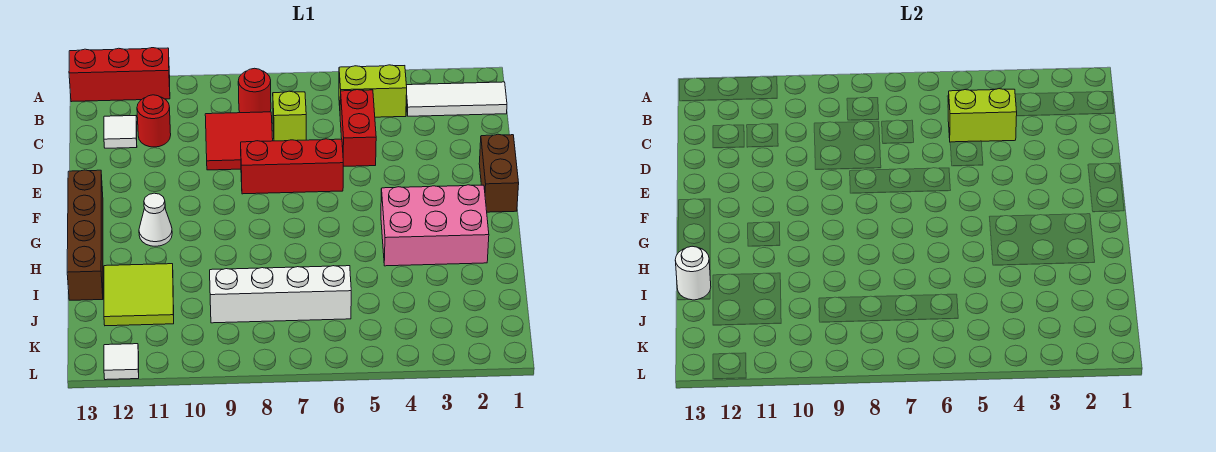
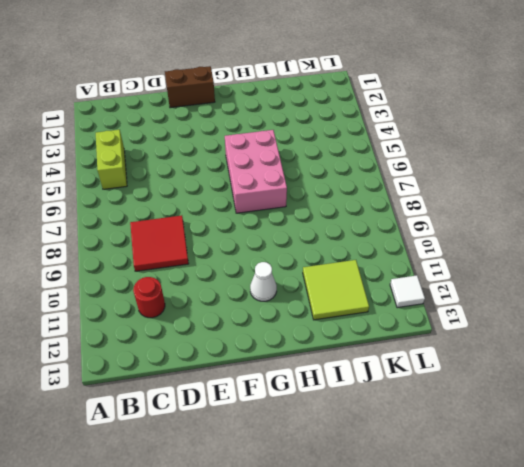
pink 2x3 brick [225,130,287,213] -> pink 2x3 brick moved to [381,185,489,266]
none -> red 1x3 brick [69,48,170,102]
none -> white 1x3 tile [406,82,507,116]
none -> red 1x1 round brick [238,68,271,113]

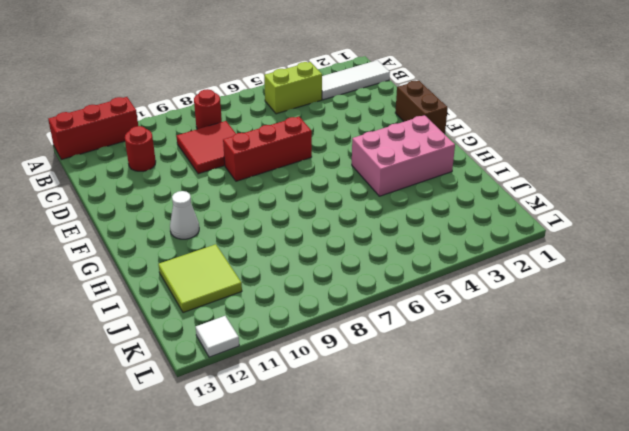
none -> red 1x2 brick [340,90,376,167]
none -> lime 1x1 brick [273,91,306,141]
none -> white 1x1 tile [104,116,137,148]

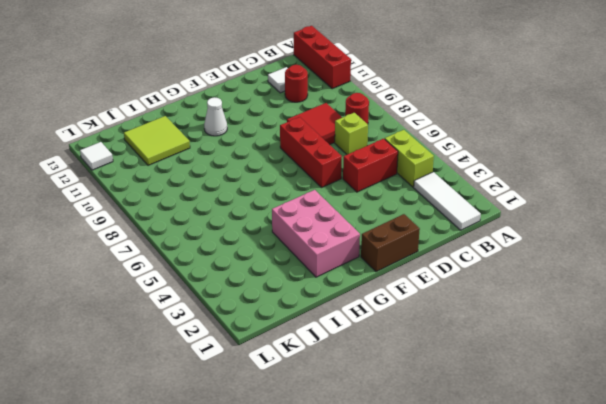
none -> brown 1x4 brick [67,170,103,300]
none -> white 1x4 brick [210,266,351,323]
none -> lime 1x2 brick [948,89,1017,142]

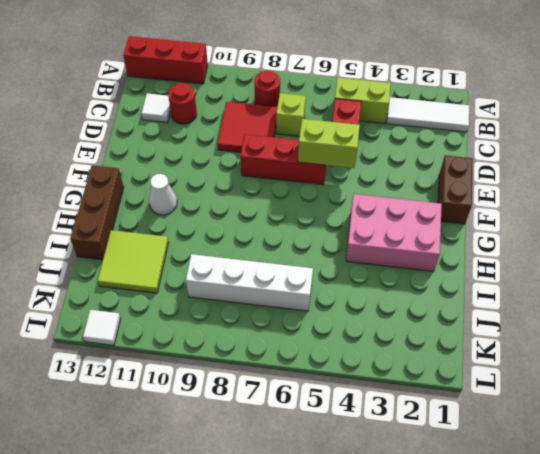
lime 1x2 brick [298,119,360,168] -> lime 1x2 brick moved to [948,89,1017,142]
brown 1x3 brick [71,165,124,260] -> brown 1x4 brick [67,170,103,300]
none -> white 1x1 round brick [675,246,711,300]

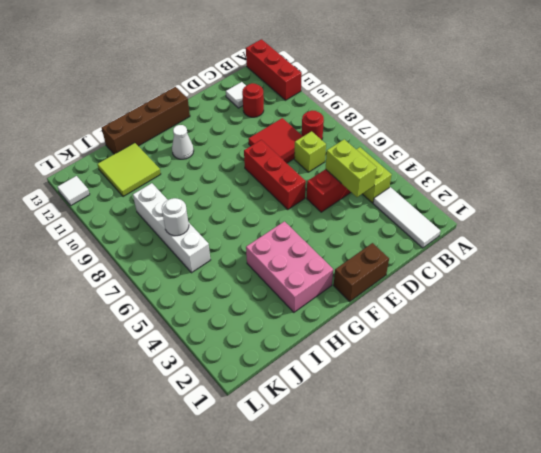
white 1x1 round brick [162,198,189,236] -> white 1x1 round brick moved to [675,246,711,300]

